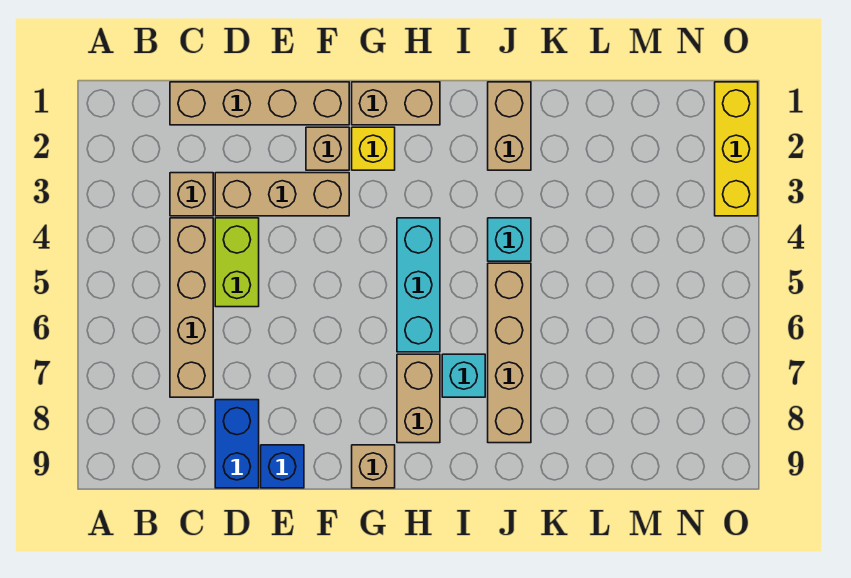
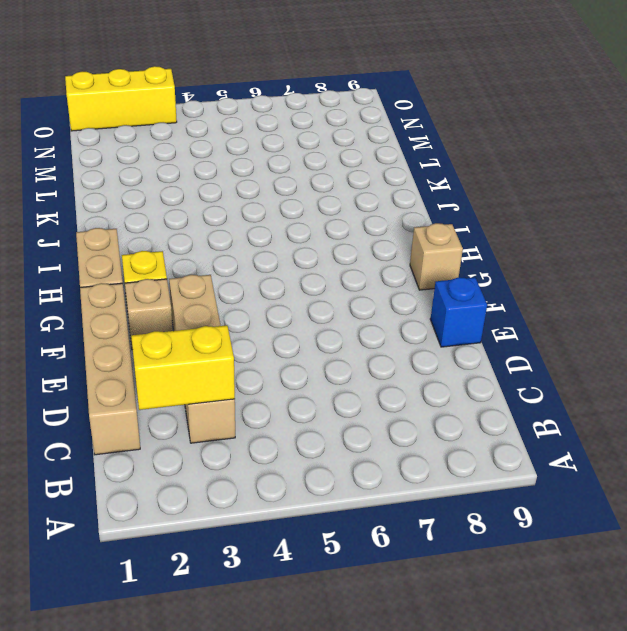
yellow 1x2 brick [131,325,235,410] -> none
none -> tan 1x4 brick [170,218,213,397]
none -> lime 1x2 brick [215,218,259,307]
none -> blue 1x2 brick [215,400,259,488]

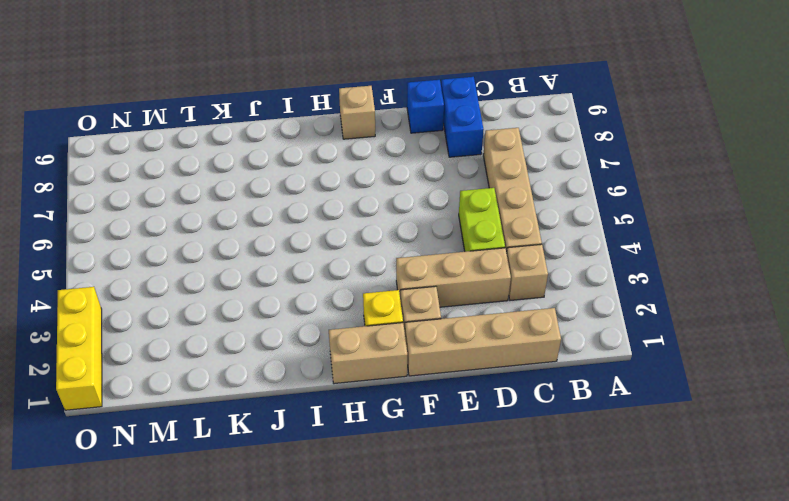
none -> cyan 1x3 brick [397,218,440,352]
none -> tan 1x2 brick [397,354,440,443]
none -> cyan 1x1 brick [442,354,485,397]

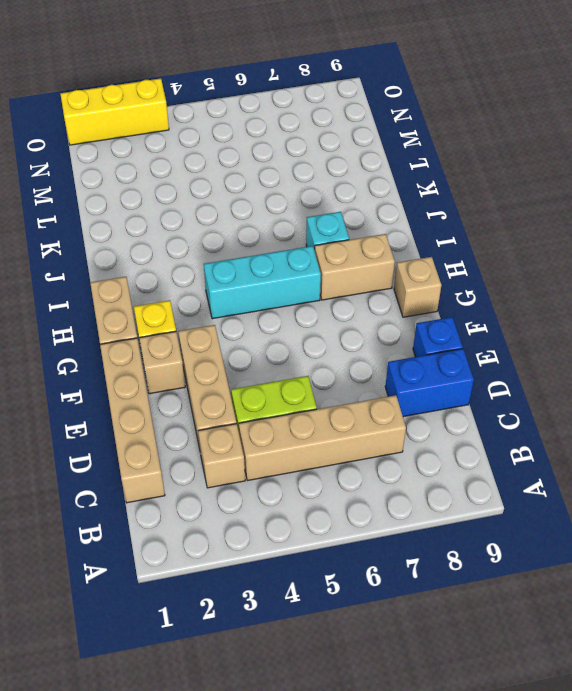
none -> tan 1x2 brick [488,82,531,170]
none -> cyan 1x1 brick [488,218,531,261]
none -> tan 1x4 brick [488,263,531,443]

